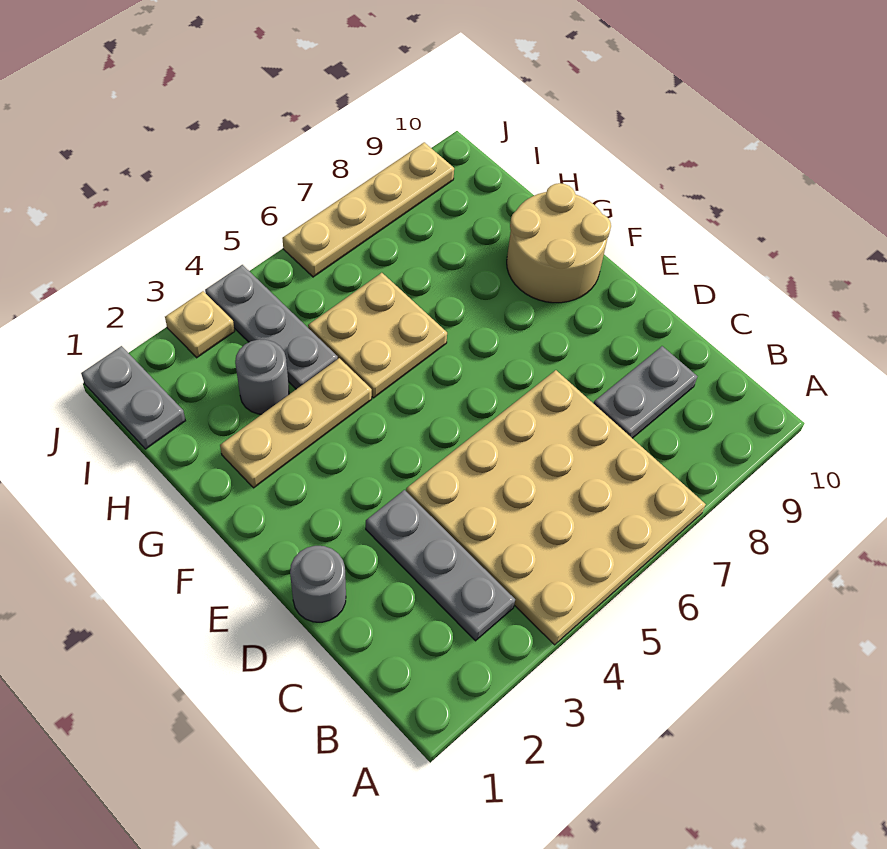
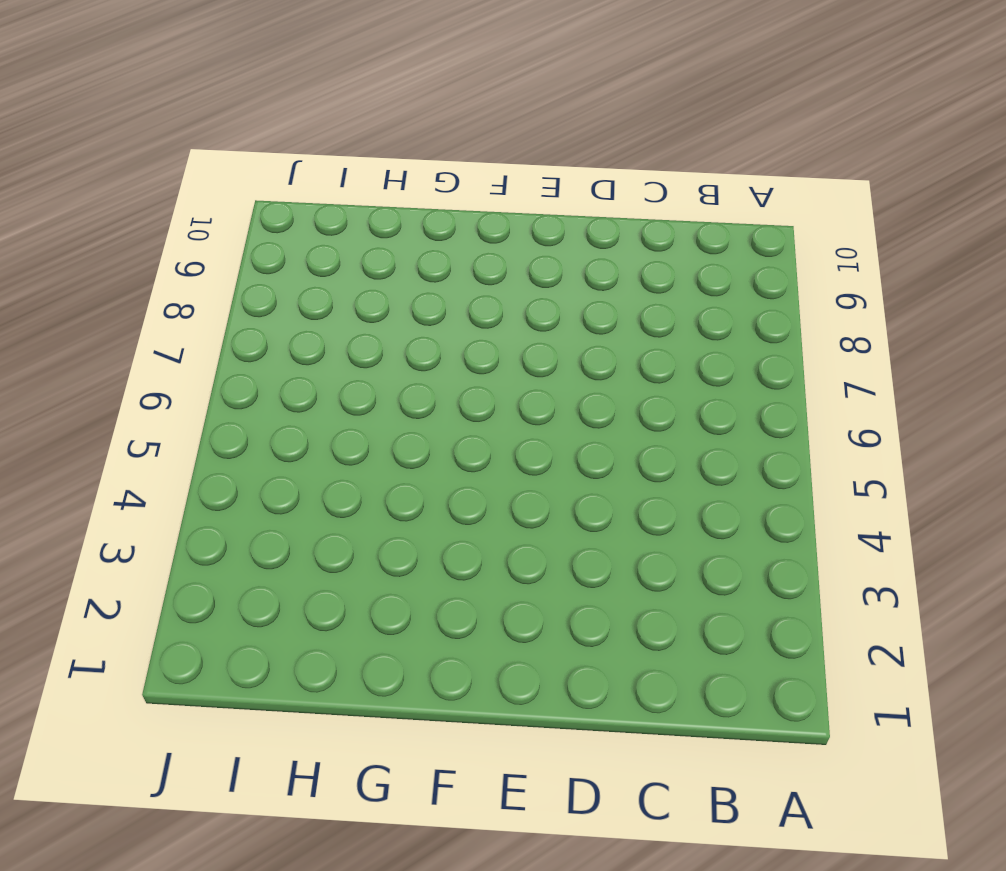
none -> tan 4x4 plate [406,370,706,645]
none -> grey 1x3 plate [366,490,515,641]
none -> grey 1x2 plate [594,346,697,438]

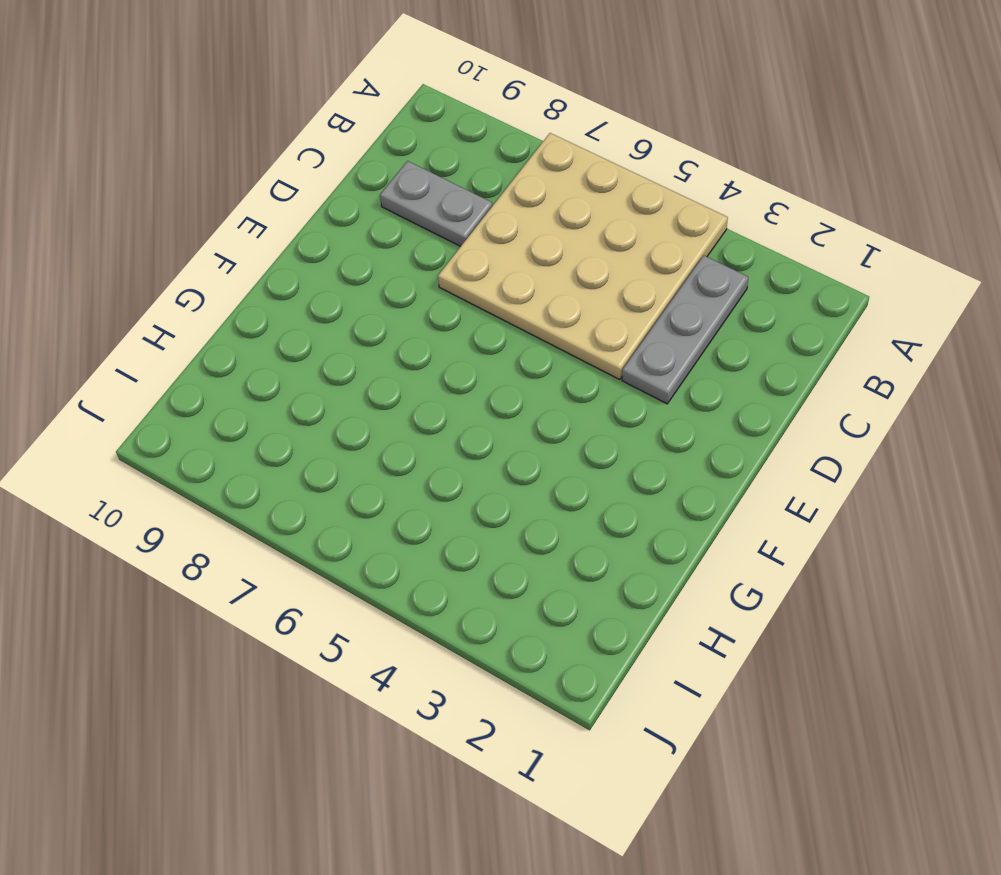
none -> grey 1x1 round brick [290,546,346,622]
none -> tan 2x2 round brick [507,183,611,303]
none -> tan 1x3 plate [220,358,372,488]

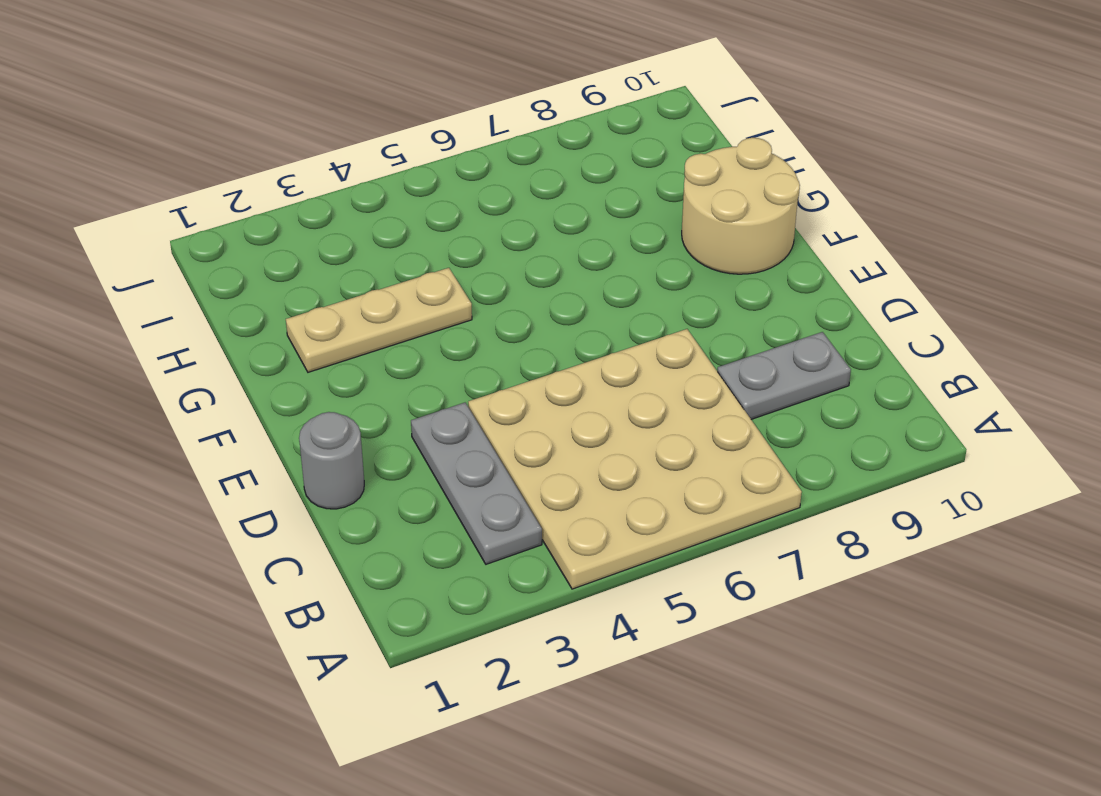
none -> tan 2x2 plate [308,273,447,398]
none -> grey 1x1 round brick [235,339,289,414]
none -> grey 1x3 plate [205,265,338,389]

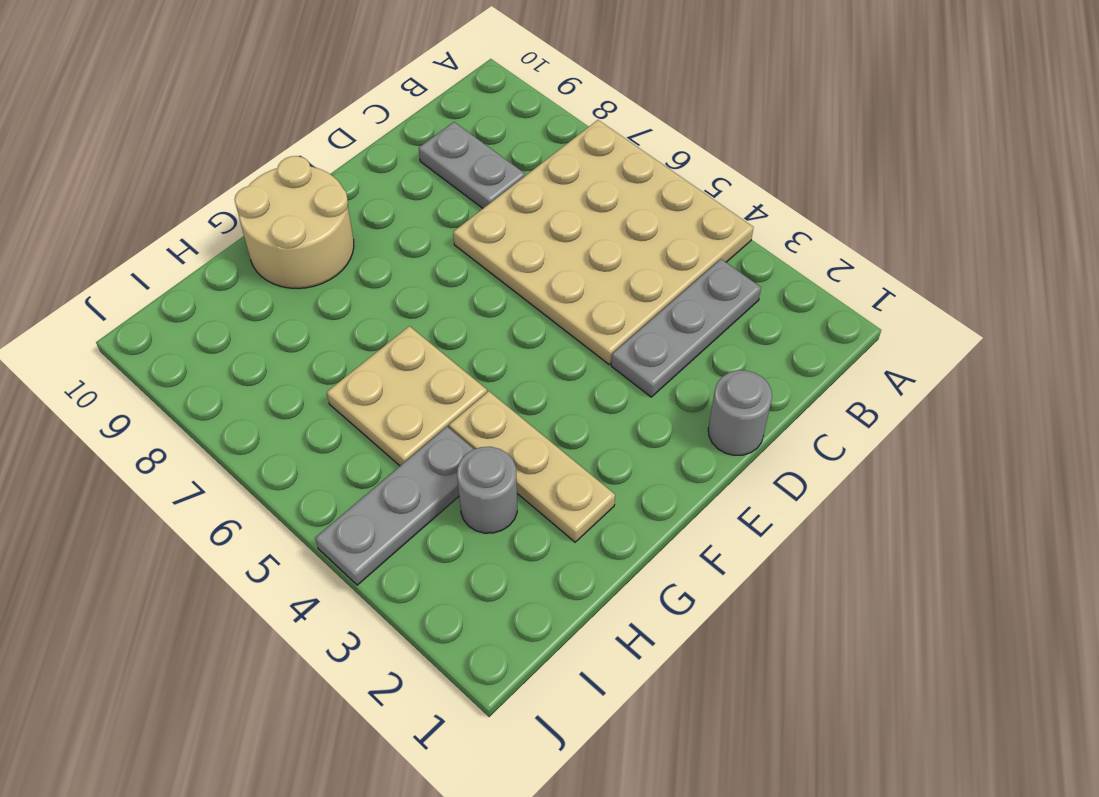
none -> grey 1x2 plate [81,346,186,449]
none -> tan 1x1 plate [165,291,235,358]
none -> tan 1x4 plate [282,142,454,277]

